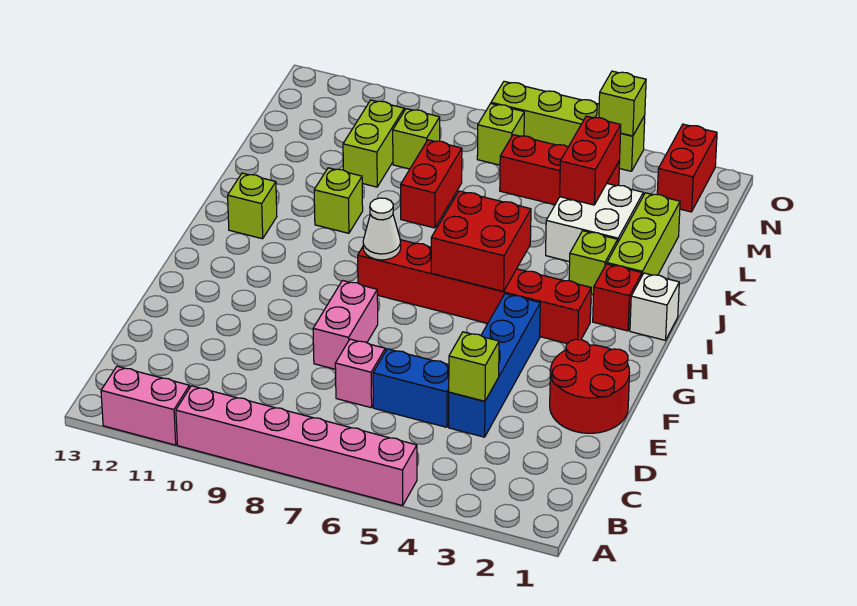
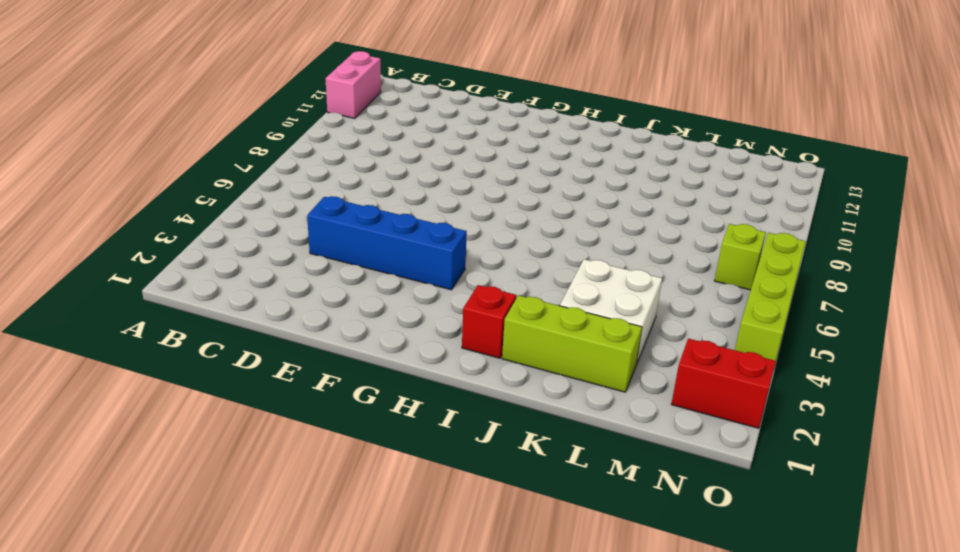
none -> pink 1x6 brick [176,386,417,506]
none -> blue 1x2 brick [373,349,449,427]
none -> pink 1x1 brick [335,339,385,408]

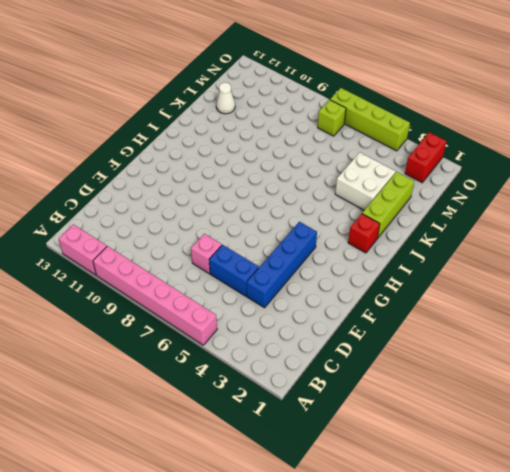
white 1x1 cone [216,83,235,114] -> white 1x1 cone moved to [363,198,401,260]
none -> red 2x2 round brick [550,339,630,433]
none -> pink 1x2 brick [313,281,378,369]
none -> red 1x6 brick [358,240,591,344]

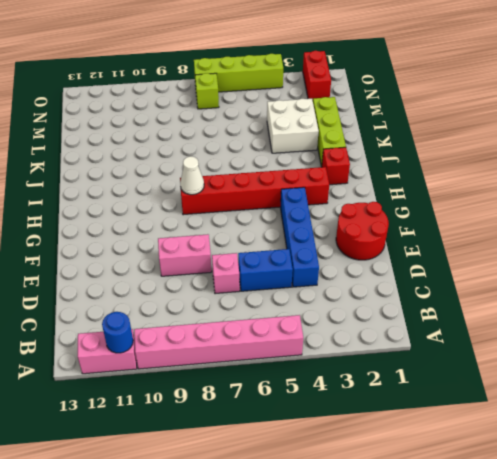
blue 1x1 round brick [102,312,133,353] -> none
pink 1x2 brick [158,234,212,276] -> pink 1x2 brick turned to [313,281,378,369]
none -> white 1x1 brick [630,273,679,340]
none -> lime 1x1 brick [228,173,277,239]
none -> lime 1x1 brick [569,231,618,295]

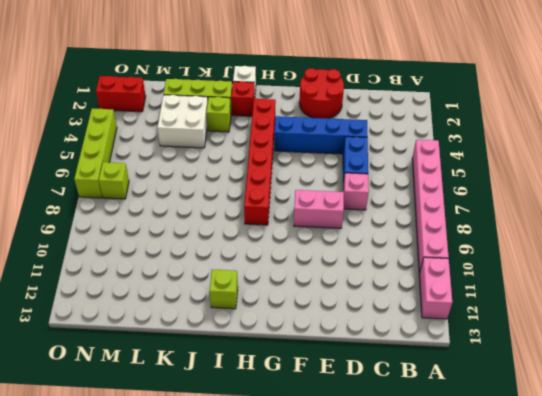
none -> lime 1x1 brick [314,168,363,233]
none -> red 1x2 brick [401,140,462,228]
none -> lime 1x2 brick [343,100,404,187]

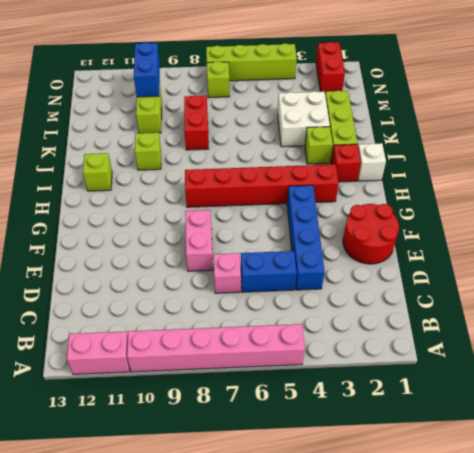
blue 1x2 brick [134,42,160,97] -> none
none -> red 1x3 brick [500,135,620,205]
none -> lime 1x1 brick [393,109,440,169]
none -> lime 1x1 brick [449,332,499,401]

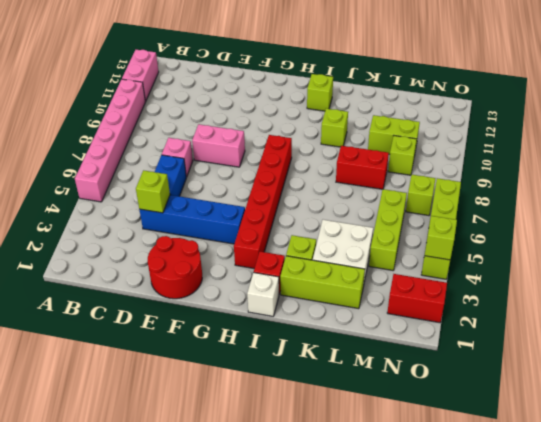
lime 1x3 brick [369,189,407,270] -> red 1x3 brick [500,135,620,205]
none -> red 2x2 brick [431,191,531,291]
none -> white 1x1 cone [363,198,401,260]
none -> red 1x2 brick [560,116,621,205]

